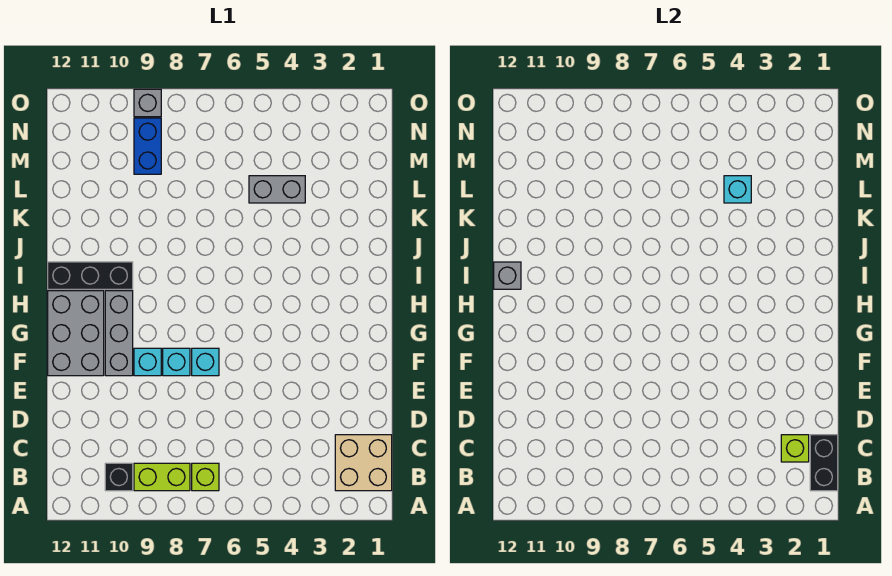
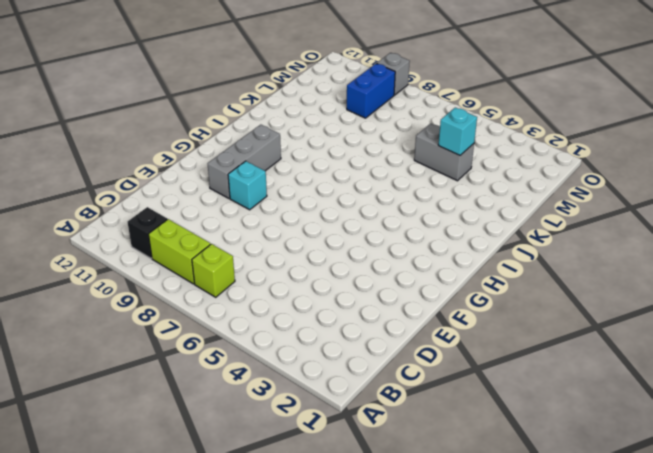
none -> tan 2x2 brick [335,435,392,491]
none -> cyan 1x1 brick [192,348,219,376]
none -> cyan 1x1 brick [163,348,190,376]

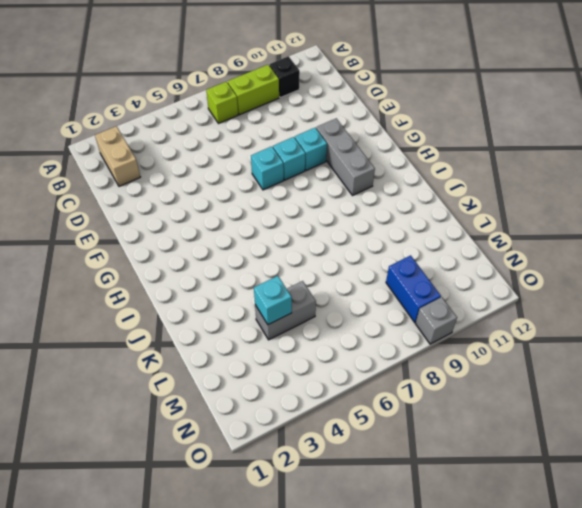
tan 1x2 brick [95,126,140,186] -> tan 2x2 brick [335,435,392,491]
none -> grey 2x3 brick [48,291,104,376]
none -> black 1x3 brick [48,262,133,289]
none -> black 1x2 brick [810,435,838,491]

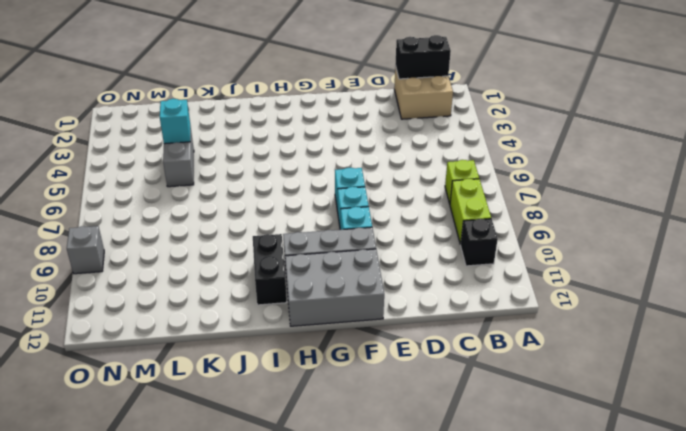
black 1x2 brick [253,234,287,305] -> black 1x3 brick [48,262,133,289]
none -> blue 1x2 brick [134,118,161,174]
none -> lime 1x1 brick [781,435,809,462]
none -> grey 1x1 brick [494,262,521,289]

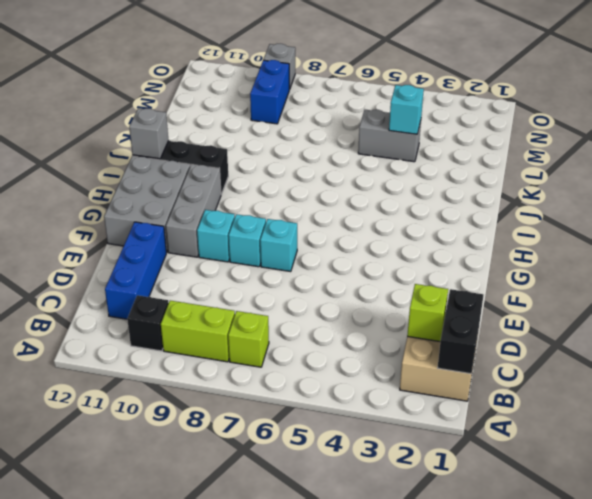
blue 1x3 brick [105,222,166,319] -> none

